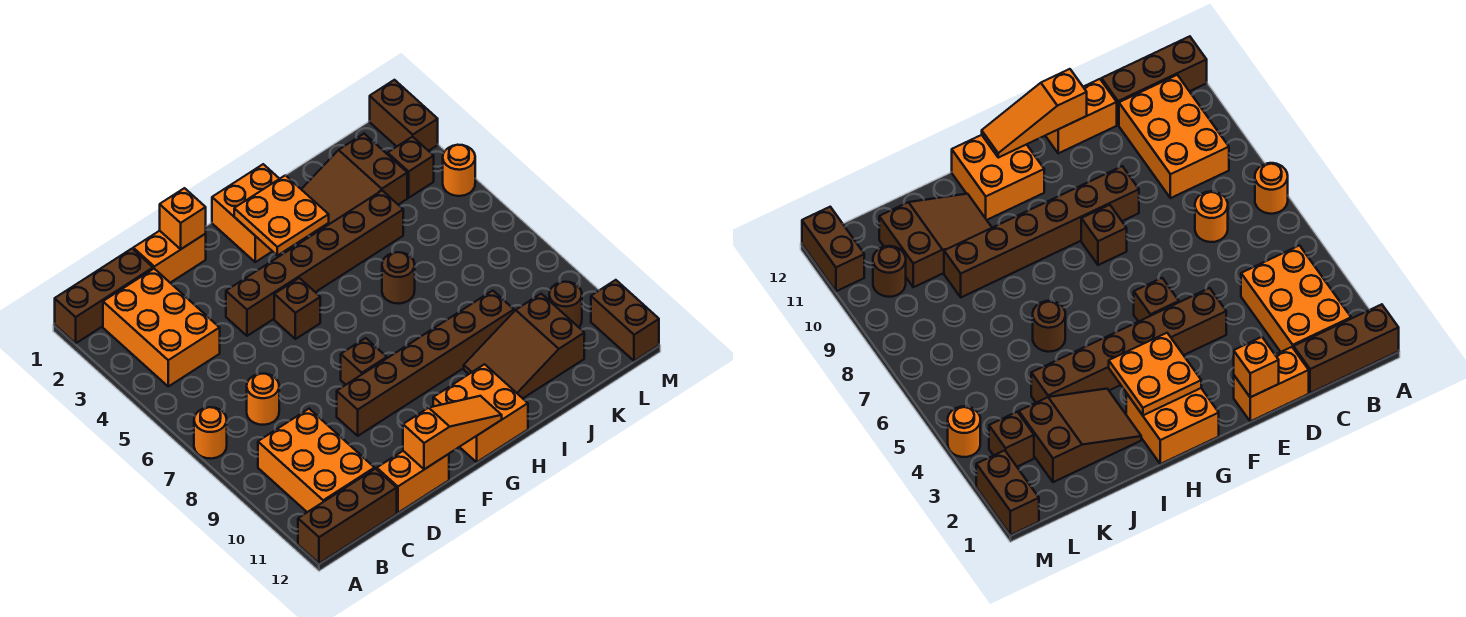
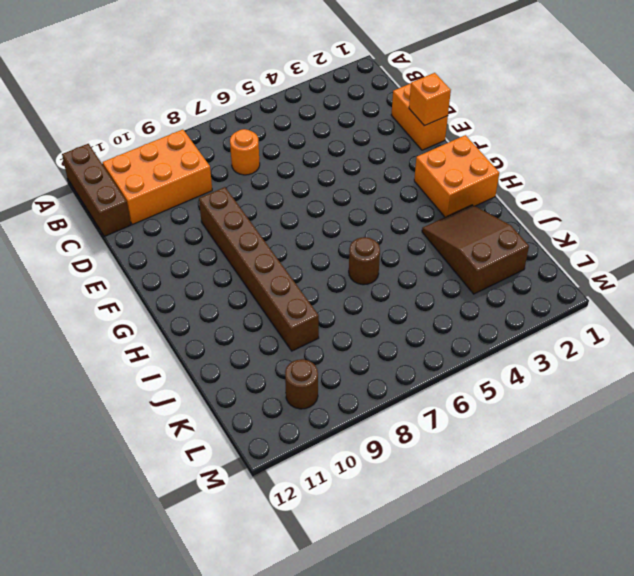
none -> brown 1x3 brick [55,249,153,343]
none -> orange 1x1 round brick [194,407,227,459]
none -> orange 2x3 brick [103,269,220,386]

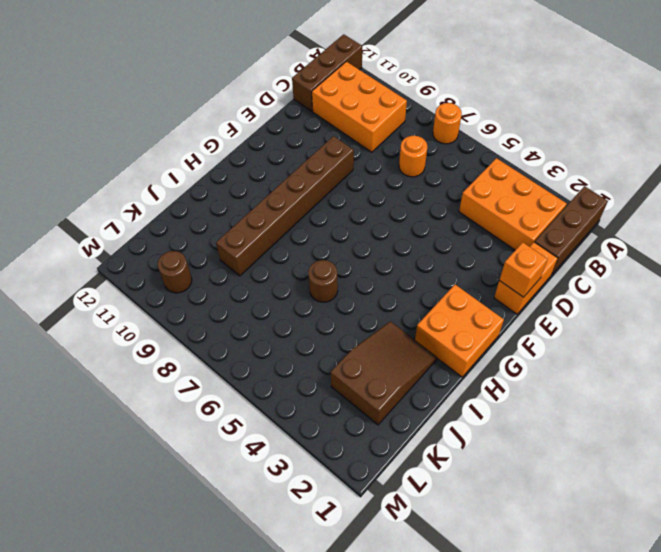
none -> orange 1x2 brick [377,451,449,513]
none -> brown 1x6 brick [226,191,403,336]
none -> brown 1x1 brick [274,278,320,339]

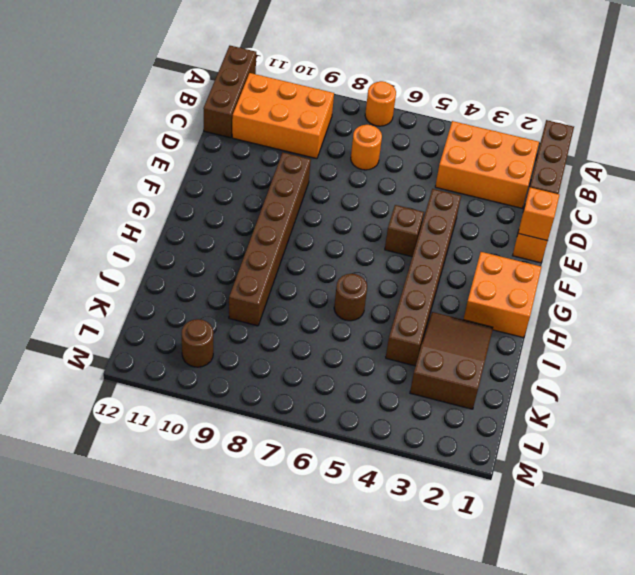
none -> orange 1x2 brick [377,451,449,513]
none -> brown 1x1 brick [341,338,387,385]
none -> orange 2x2 brick [433,364,528,462]

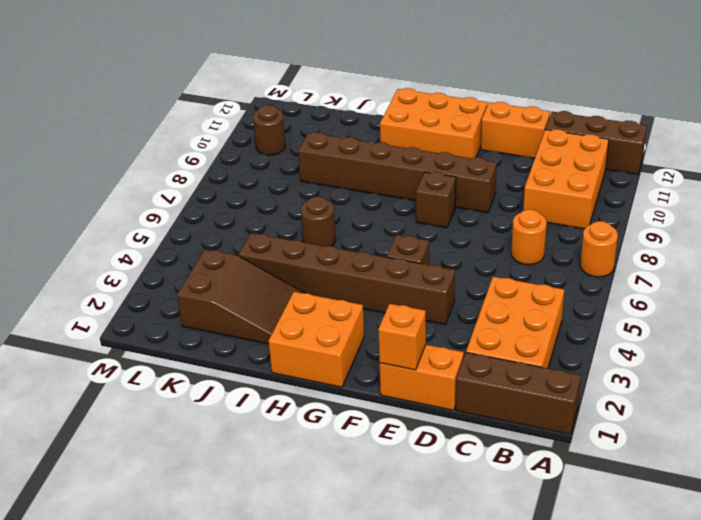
orange 2x3 brick [380,88,487,158] -> orange 2x2 brick [433,364,528,462]
none -> brown 2x3 slope [464,294,584,398]
none -> brown 1x1 brick [388,137,434,198]
none -> brown 1x2 brick [370,80,438,151]

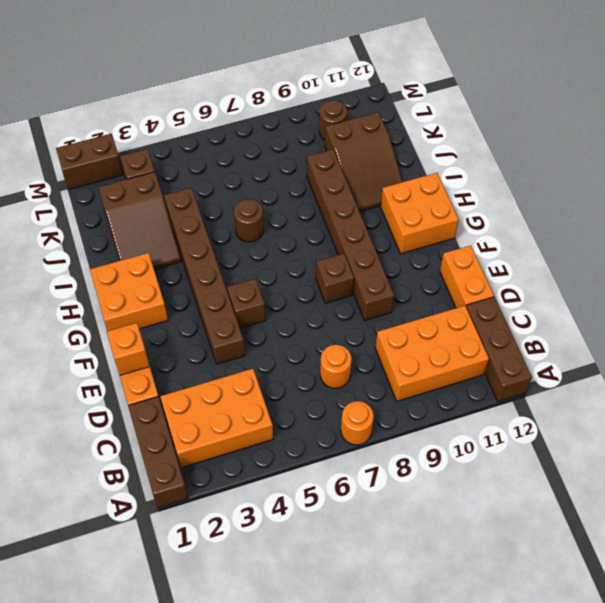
none -> orange 1x1 round brick [443,145,475,196]
none -> brown 1x2 brick [591,280,659,361]
none -> orange 1x3 slope [403,396,502,469]

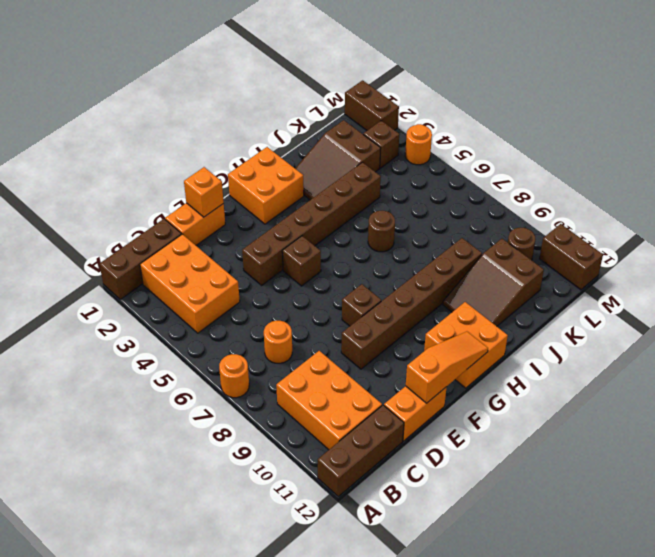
none -> orange 2x2 plate [234,175,329,255]

